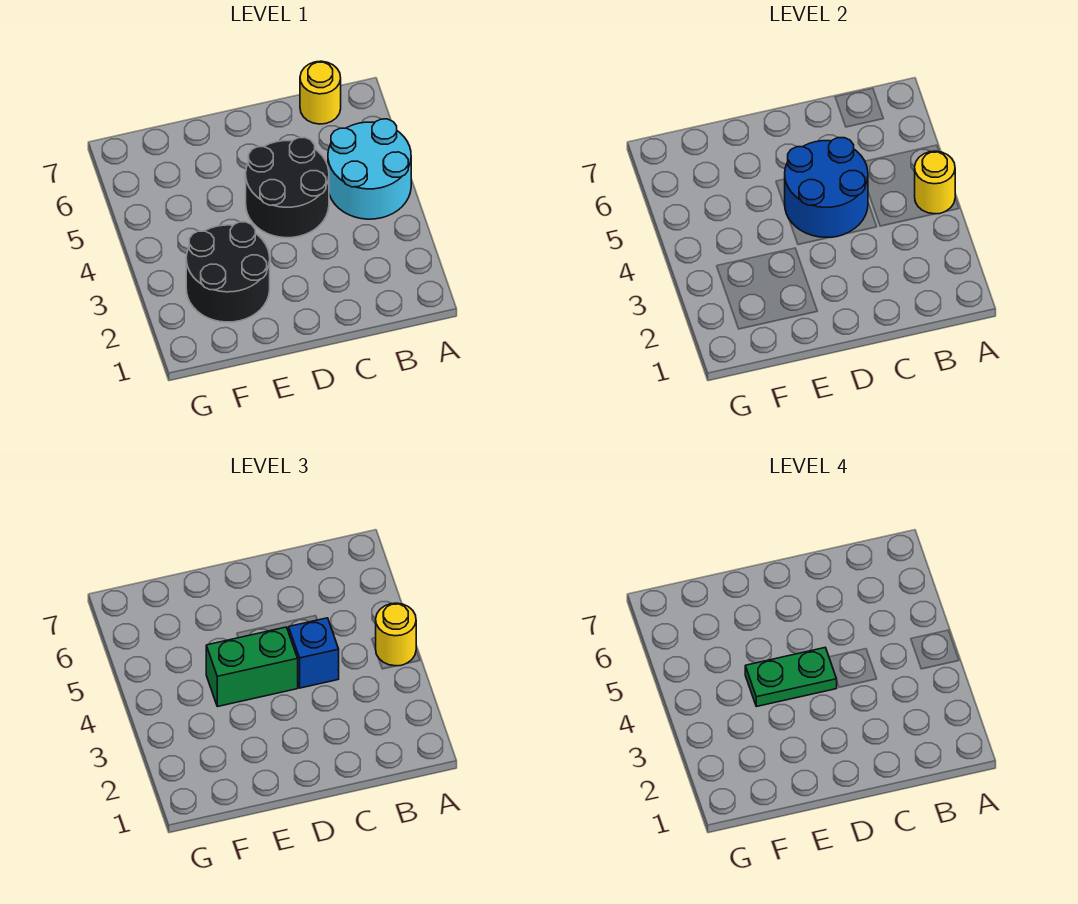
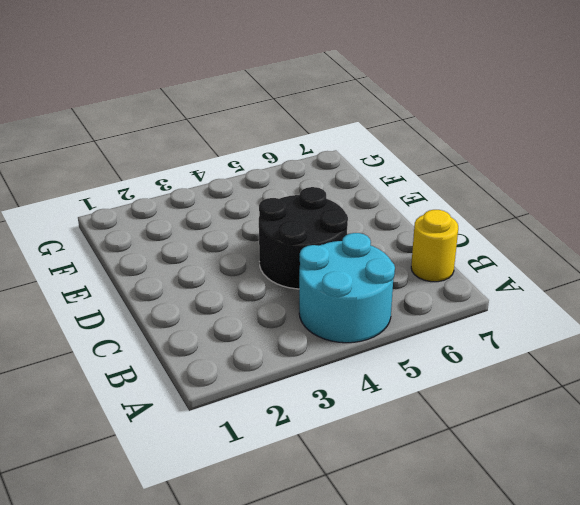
none -> black 2x2 round brick [186,222,270,322]
none -> yellow 1x1 round brick [915,151,955,214]

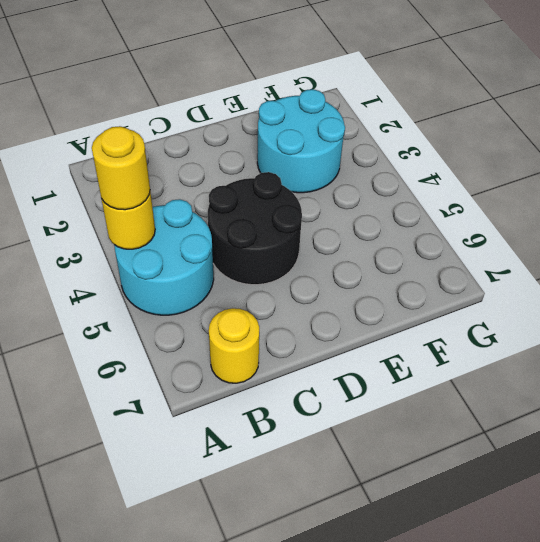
cyan 2x2 round brick [257,89,345,193] -> black 2x2 round brick [186,222,270,322]
none -> blue 2x2 round brick [785,138,868,238]
none -> blue 1x1 brick [289,618,339,688]

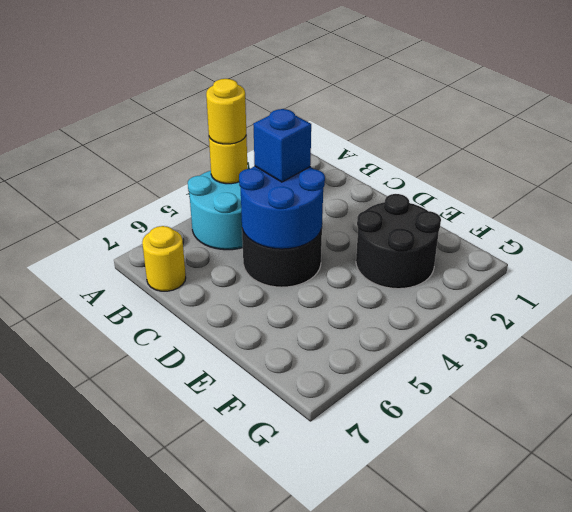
none -> green 1x2 brick [206,627,298,707]
none -> green 1x2 plate [745,648,837,707]

